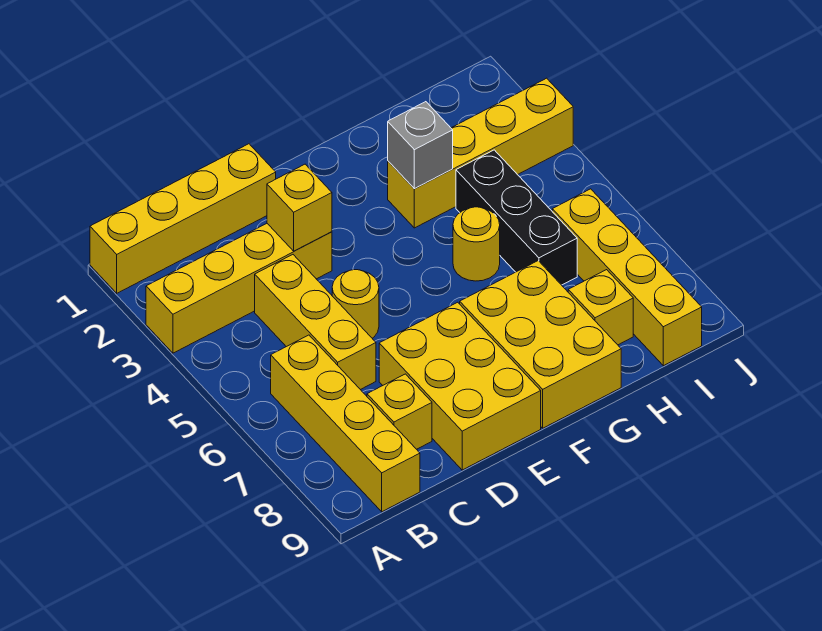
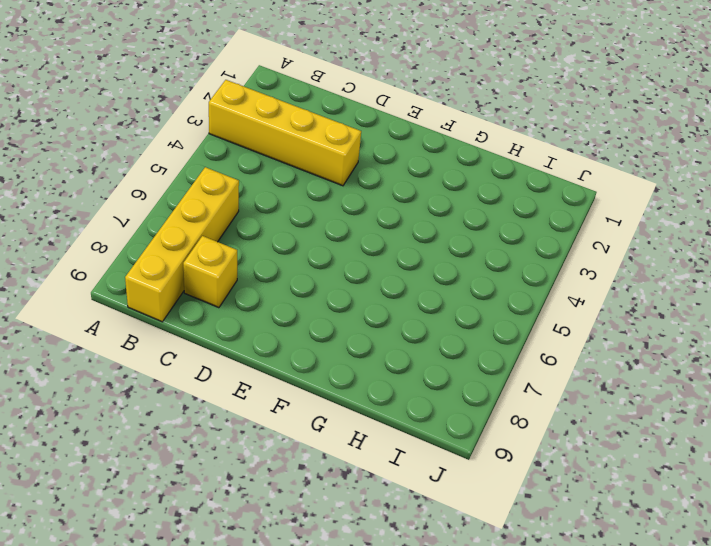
none -> yellow 1x4 brick [90,144,276,293]
none -> yellow 1x3 brick [255,255,376,390]
none -> yellow 1x1 round brick [332,270,379,338]

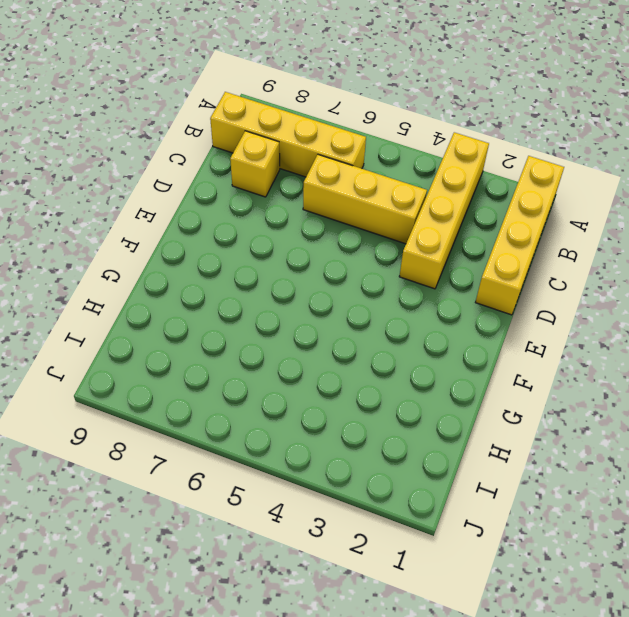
none -> yellow 1x1 round brick [332,270,379,338]
none -> yellow 2x3 brick [379,302,541,470]
none -> yellow 2x3 brick [460,261,621,428]

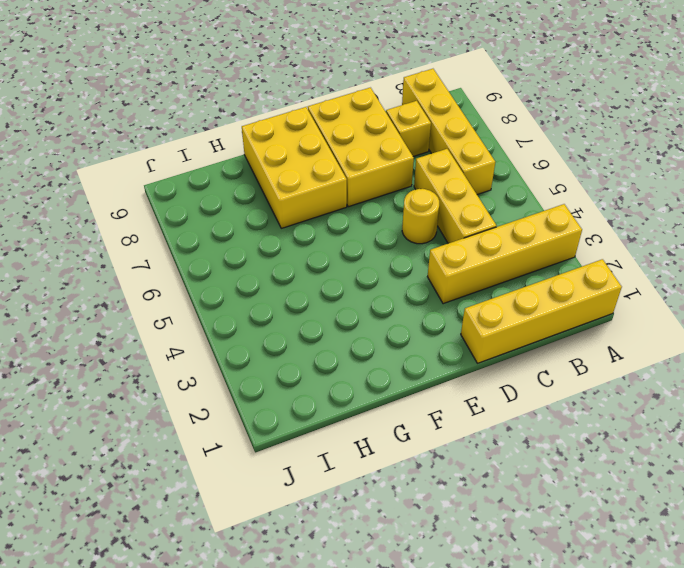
none -> yellow 1x4 brick [388,78,573,228]
none -> yellow 1x1 round brick [453,207,500,281]
none -> black 1x3 brick [456,150,577,285]

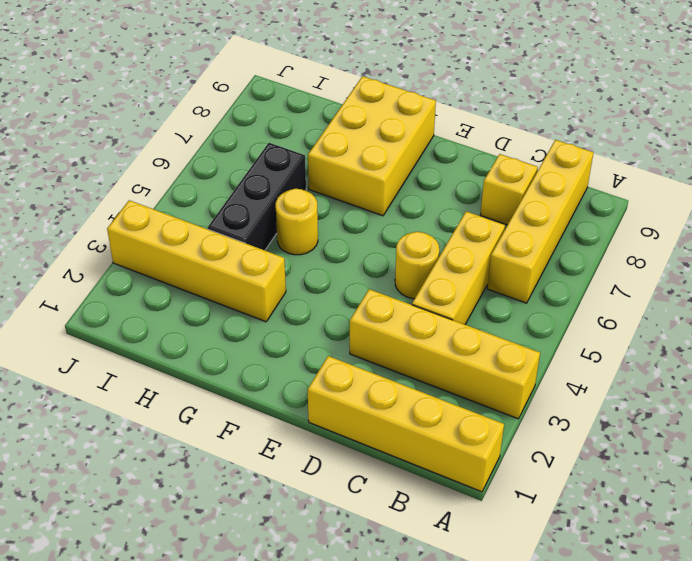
none -> yellow 2x3 brick [379,302,541,470]
none -> yellow 1x1 brick [568,270,633,345]
none -> yellow 1x4 brick [552,189,702,366]

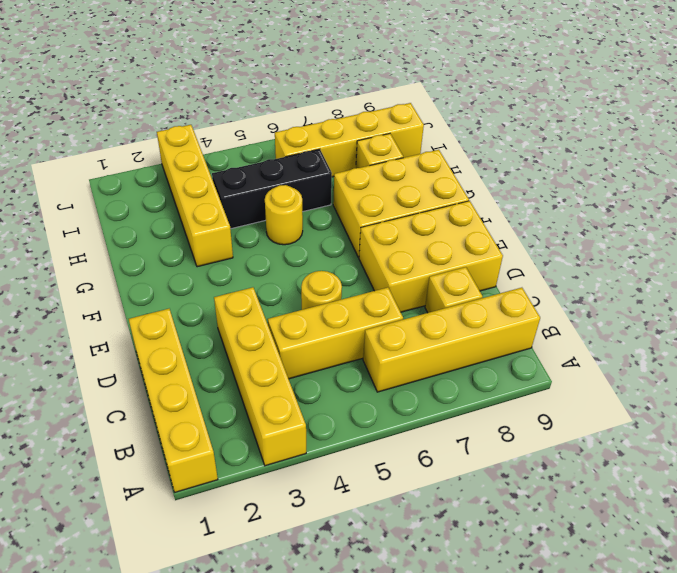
none -> yellow 1x1 brick [267,164,332,251]
none -> grey 1x1 brick [388,102,453,189]

